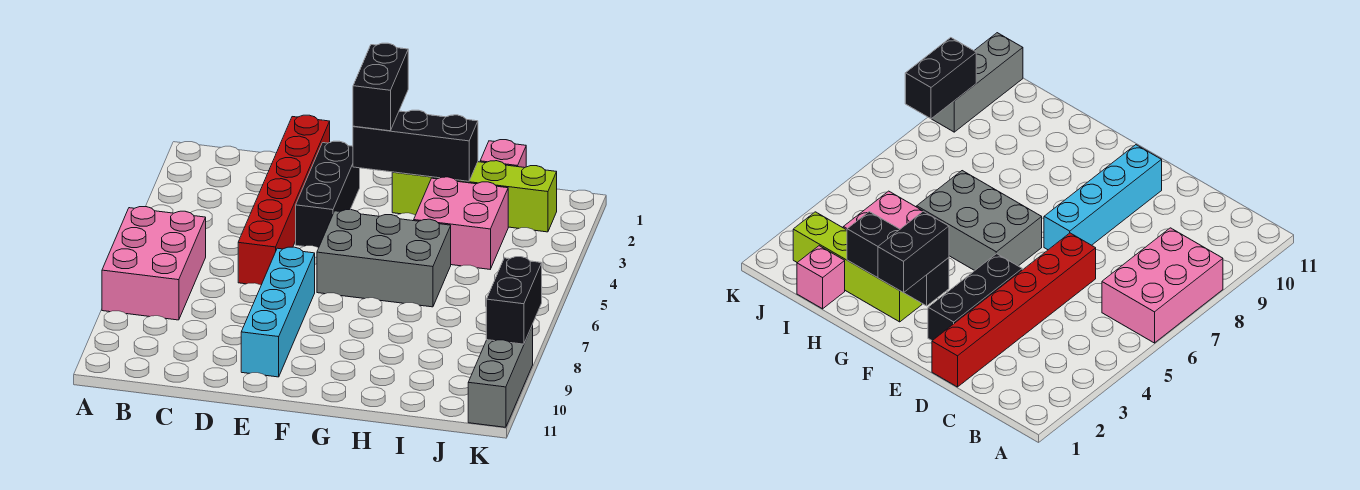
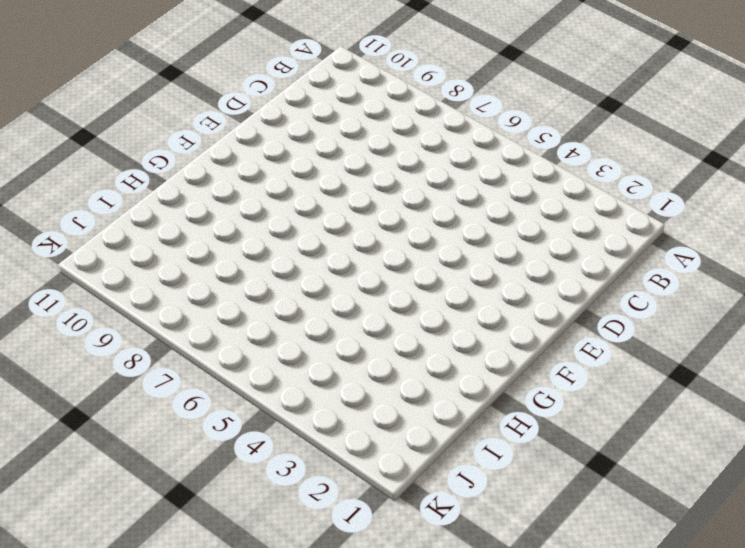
none -> pink 2x3 brick [102,207,206,320]
none -> red 1x6 brick [238,115,330,285]
none -> black 1x3 brick [296,141,360,248]

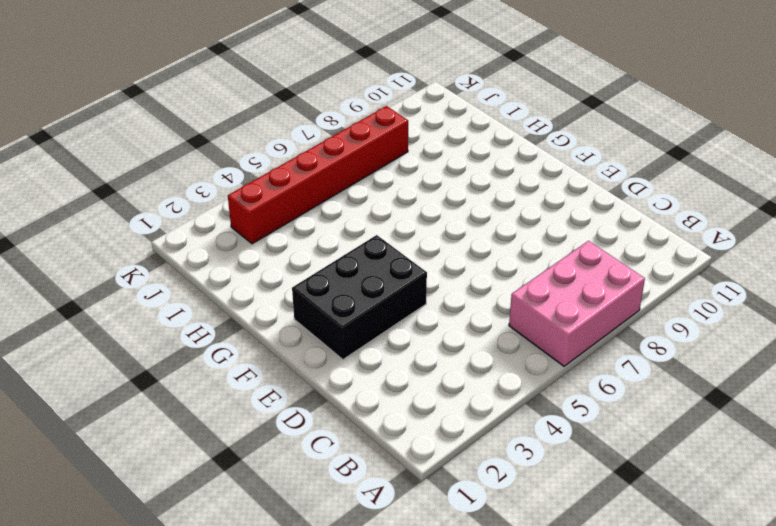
black 2x3 brick [292,235,427,360] -> black 1x3 brick [296,141,360,248]
red 1x6 brick [228,106,408,244] -> red 1x6 brick moved to [238,115,330,285]
none -> cyan 1x4 brick [241,247,315,377]
none -> grey 2x3 brick [317,210,451,307]
none -> lime 1x4 brick [392,161,557,232]

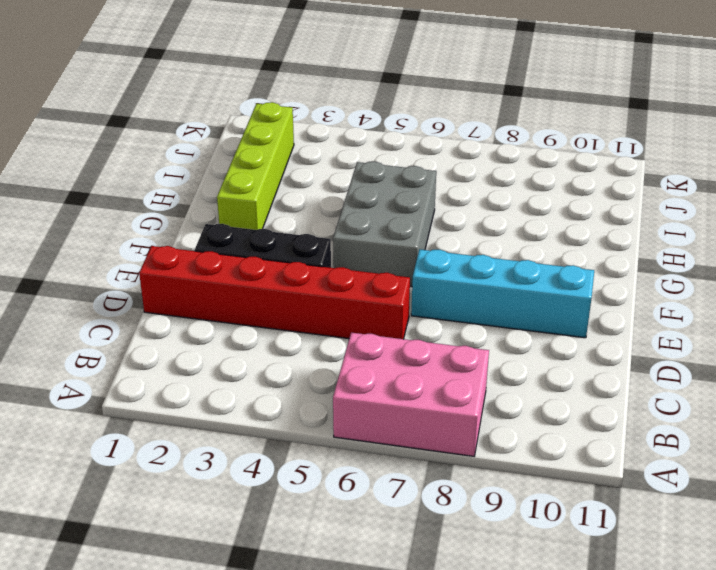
none -> pink 2x2 brick [414,177,508,269]
none -> pink 1x1 brick [480,140,526,168]
none -> grey 1x3 brick [468,325,533,427]

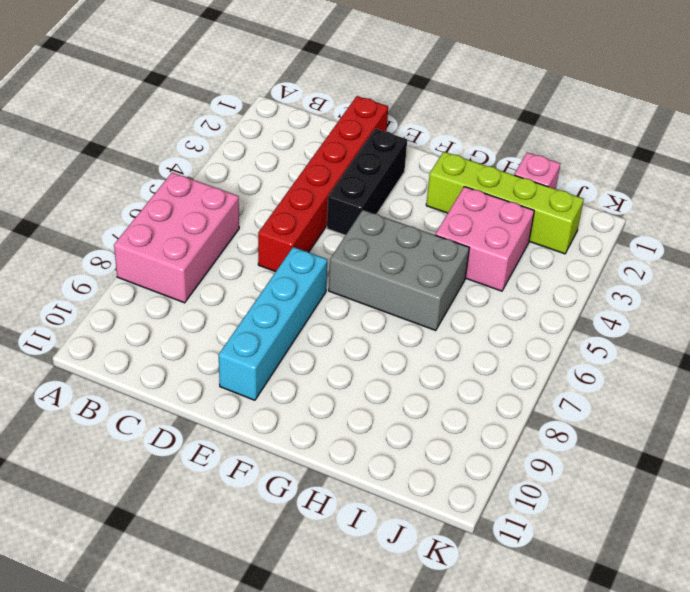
none -> grey 1x3 brick [468,325,533,427]
none -> black 1x3 brick [353,110,478,181]
none -> black 1x2 brick [486,257,542,344]

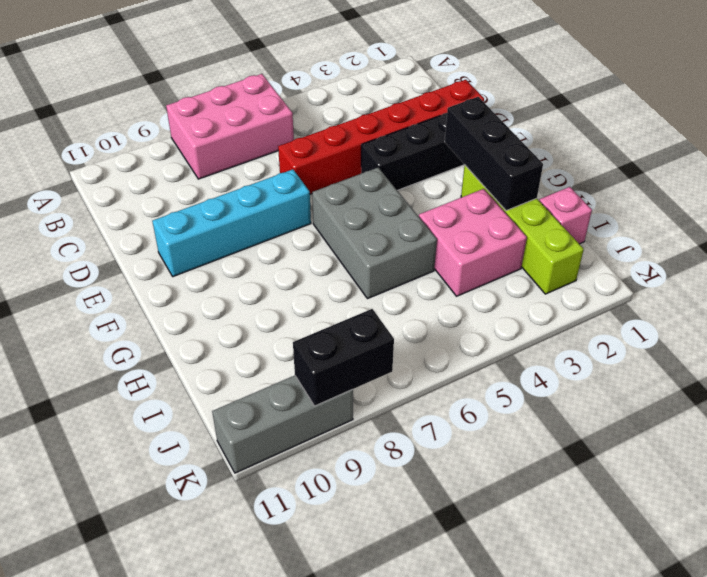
none -> black 1x2 brick [353,43,408,131]

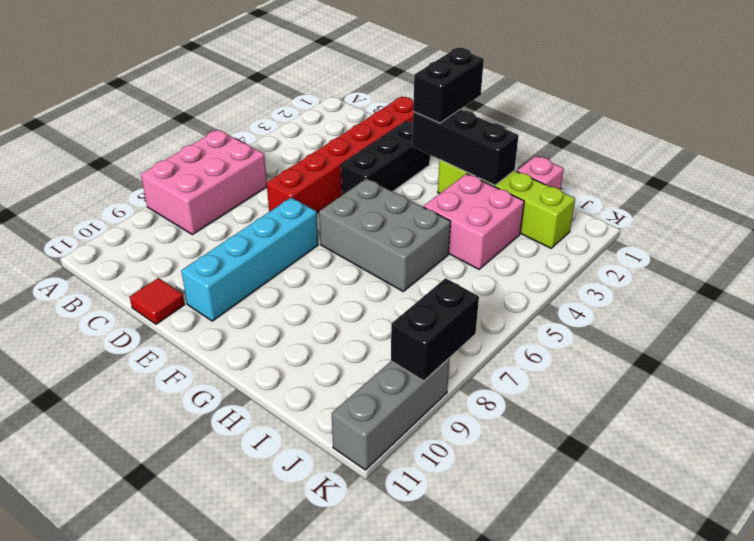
red 1x1 tile [130,278,185,324] -> none

